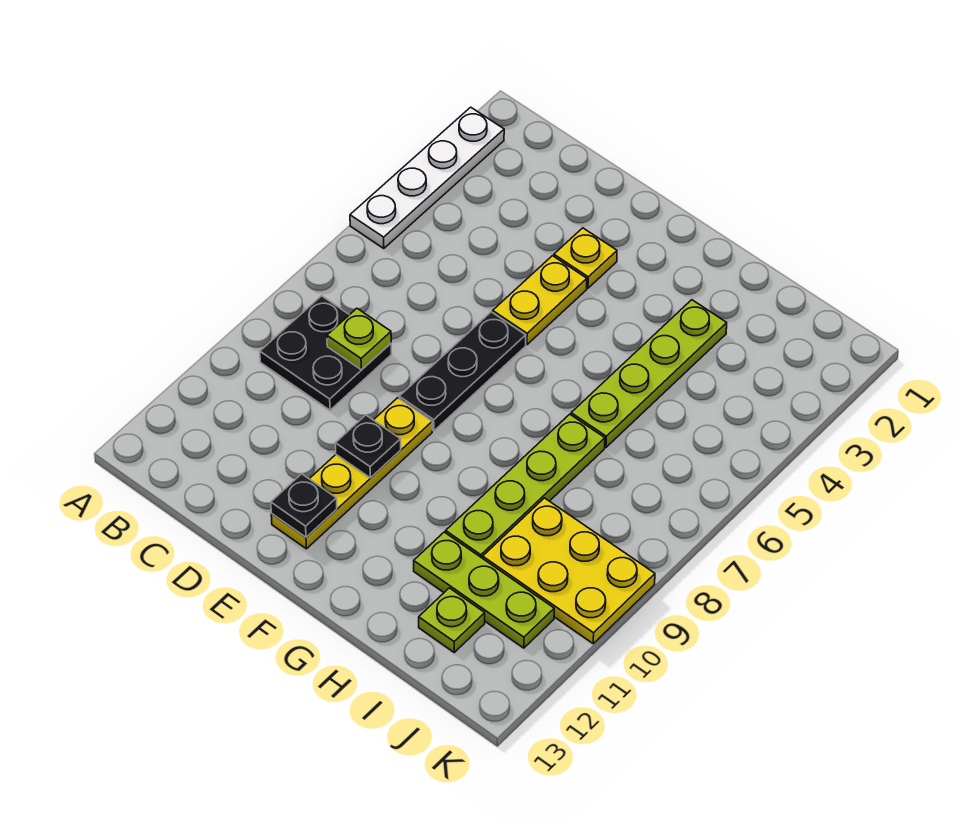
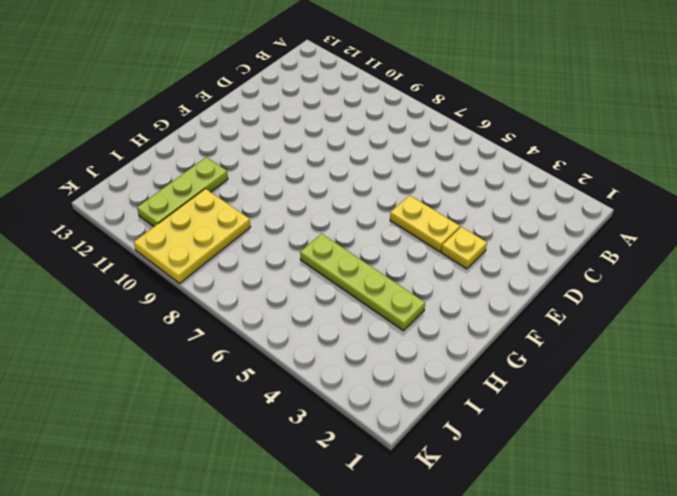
none -> white 1x4 plate [350,107,504,248]
none -> black 2x2 plate [260,296,392,410]
none -> black 1x3 plate [399,312,526,431]

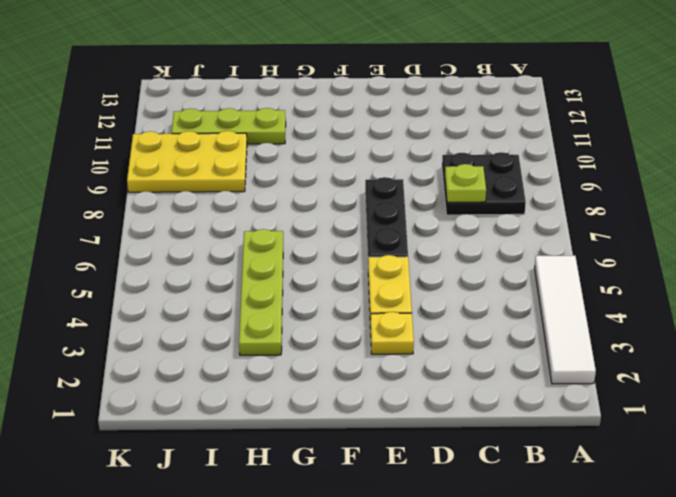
white 1x4 tile [535,256,596,384] -> white 1x4 plate [350,107,504,248]
none -> yellow 1x4 plate [271,398,432,549]
none -> lime 1x4 plate [446,414,605,558]
none -> lime 1x1 plate [419,588,485,652]

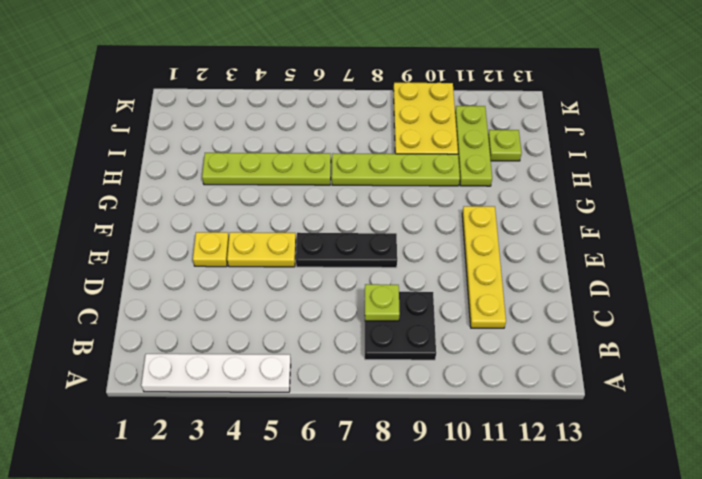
yellow 1x4 plate [462,206,506,328] -> yellow 1x4 plate turned to [271,398,432,549]
none -> black 1x1 plate [335,415,401,478]
none -> black 1x1 plate [271,474,337,537]

